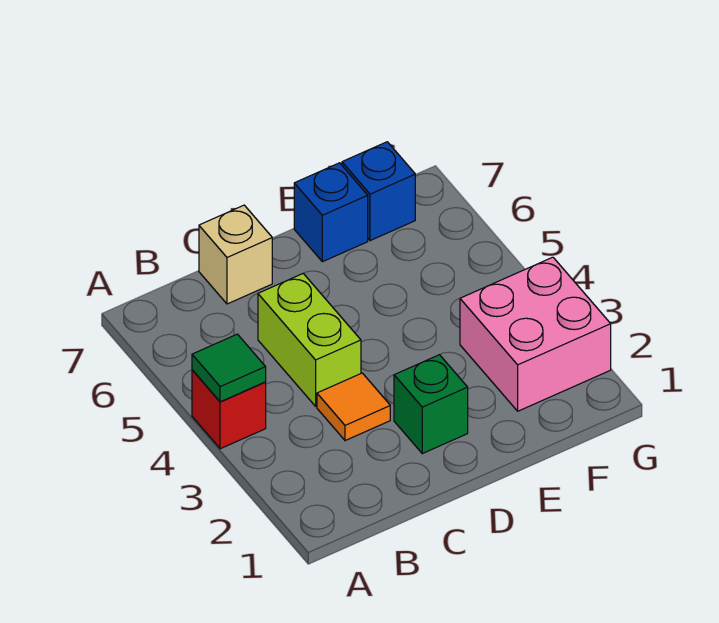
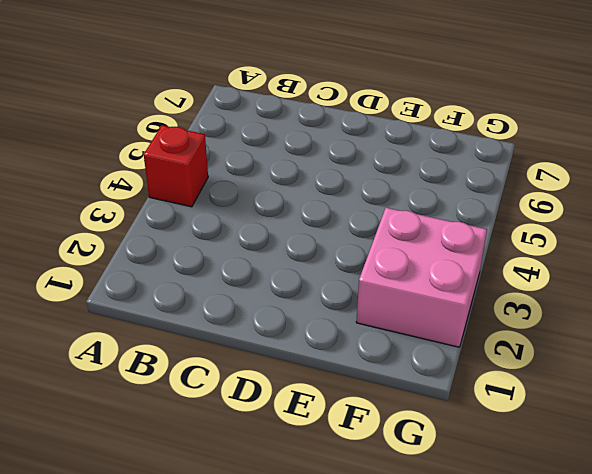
none -> orange 1x1 tile [317,373,390,441]
none -> lime 1x2 brick [258,274,361,406]

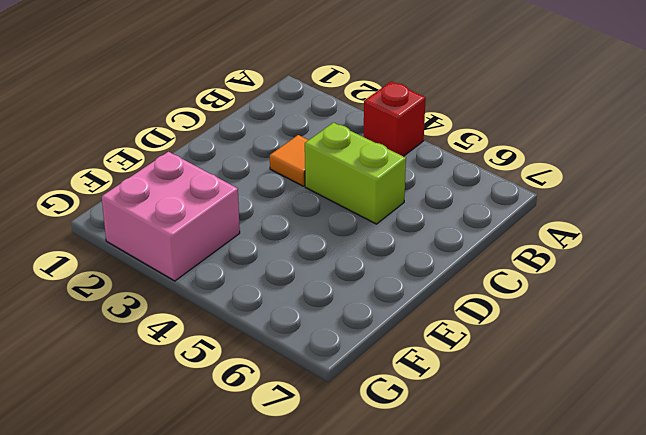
none -> tan 1x1 brick [199,205,272,304]
none -> green 1x1 brick [394,355,468,454]

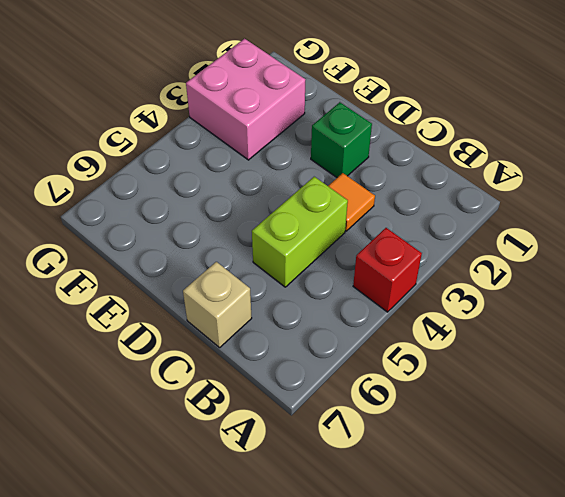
none -> blue 1x1 brick [294,163,368,262]
none -> blue 1x1 brick [342,142,415,241]

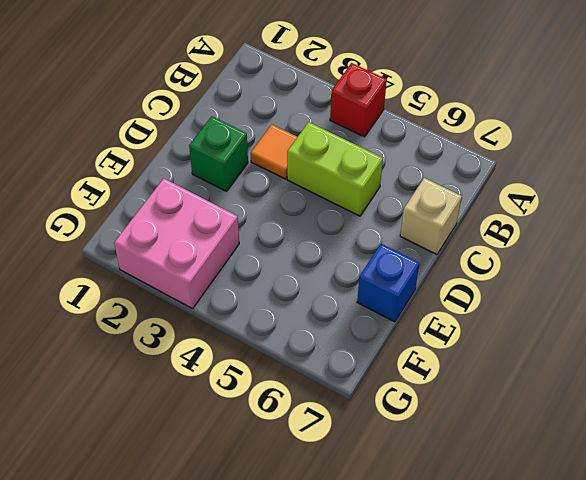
none -> blue 1x1 brick [342,142,415,241]
none -> green 1x1 tile [192,334,266,402]

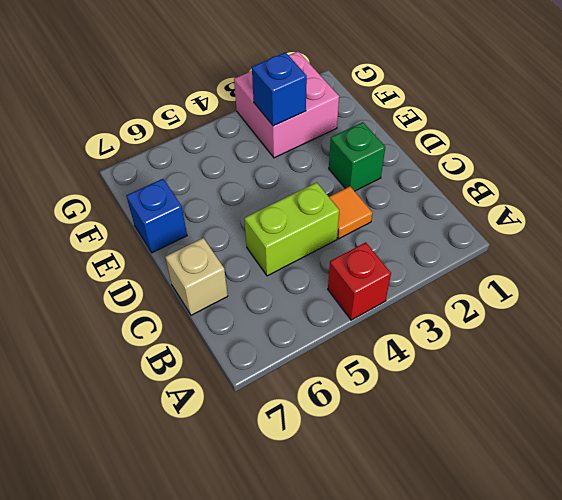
blue 1x1 brick [252,52,307,126] -> blue 1x1 brick moved to [342,142,415,241]
none -> green 1x1 tile [192,334,266,402]

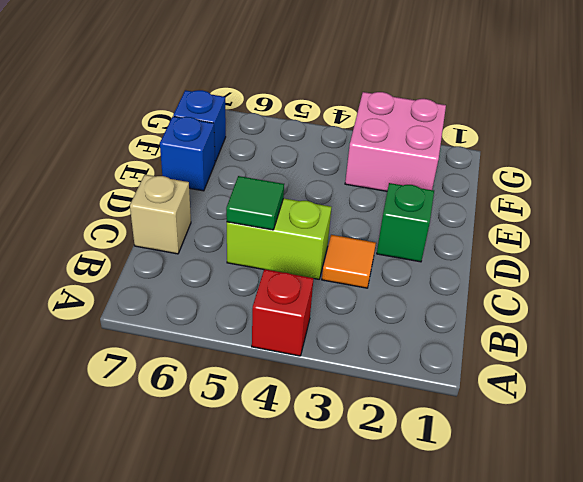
green 1x1 tile [226,176,284,230] -> green 1x1 tile moved to [192,334,266,402]

